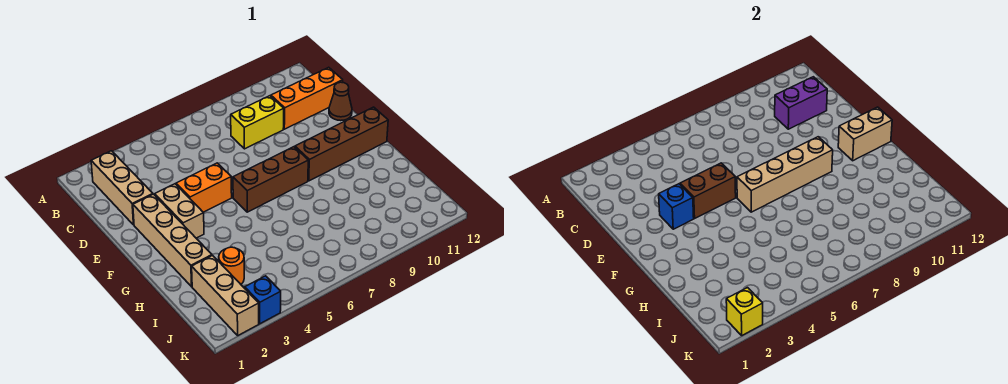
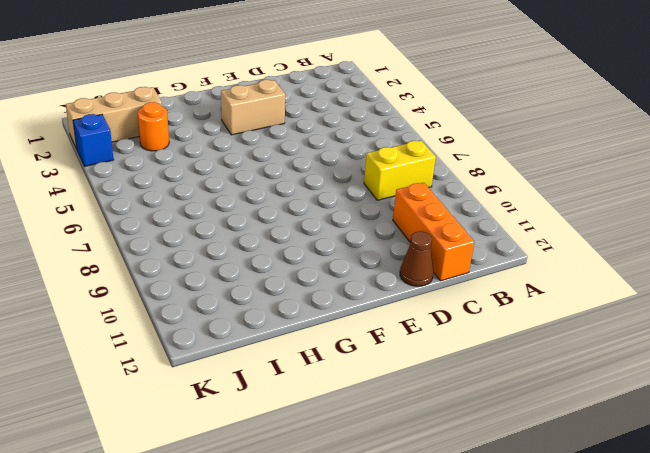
yellow 1x2 brick [364,141,436,200] -> yellow 1x2 brick turned to [231,96,284,149]
none -> tan 1x3 brick [91,151,153,225]
none -> tan 1x4 brick [133,194,212,287]
none -> orange 1x2 brick [176,163,232,212]

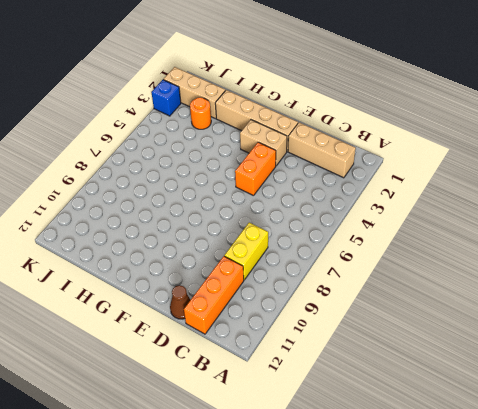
none -> brown 1x3 brick [233,147,308,212]
none -> brown 1x4 brick [295,107,388,181]
none -> purple 1x2 brick [775,77,827,129]

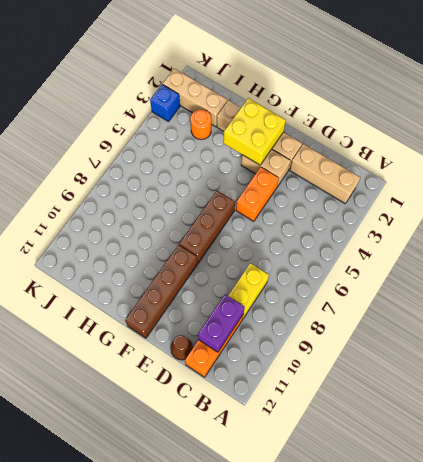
yellow 2x2 brick [223,98,286,165] -> none
none -> blue 1x1 brick [659,184,694,229]
none -> brown 1x2 brick [680,163,736,218]
none -> tan 1x4 brick [737,137,833,212]

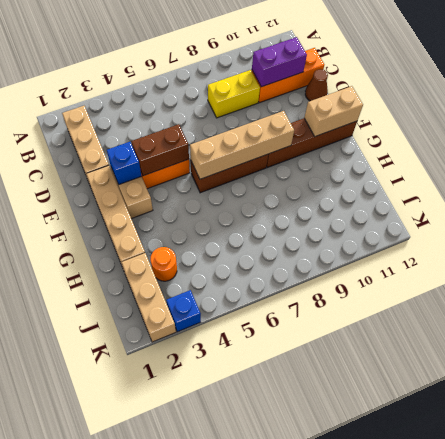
none -> yellow 1x1 brick [726,288,763,335]

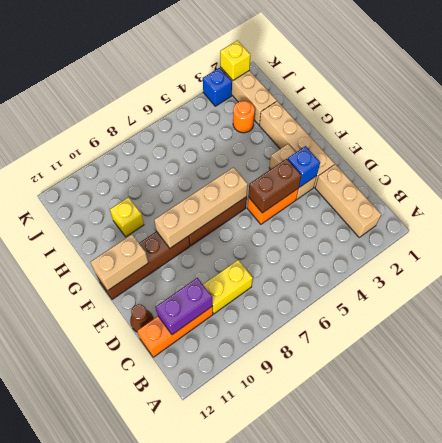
yellow 1x1 brick [110,197,144,237] -> none

